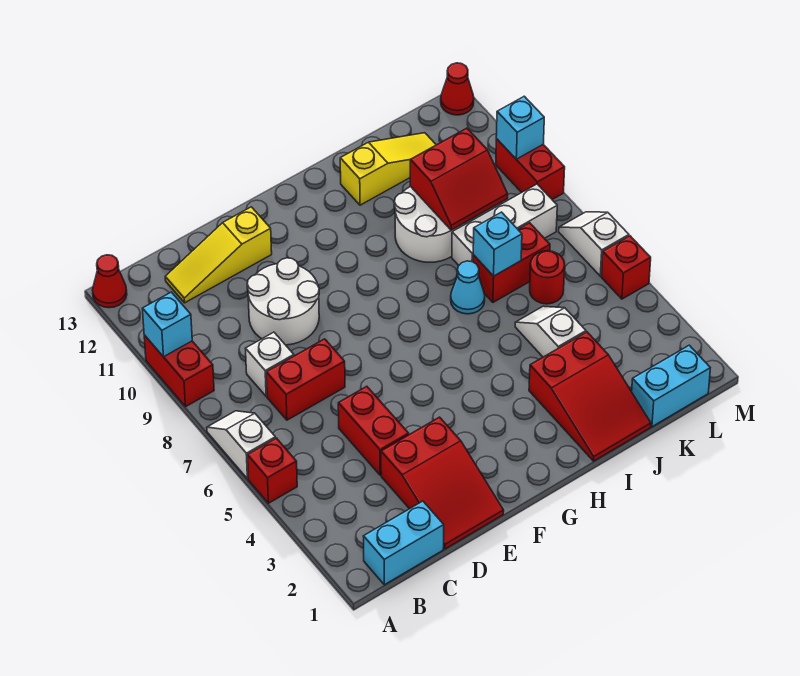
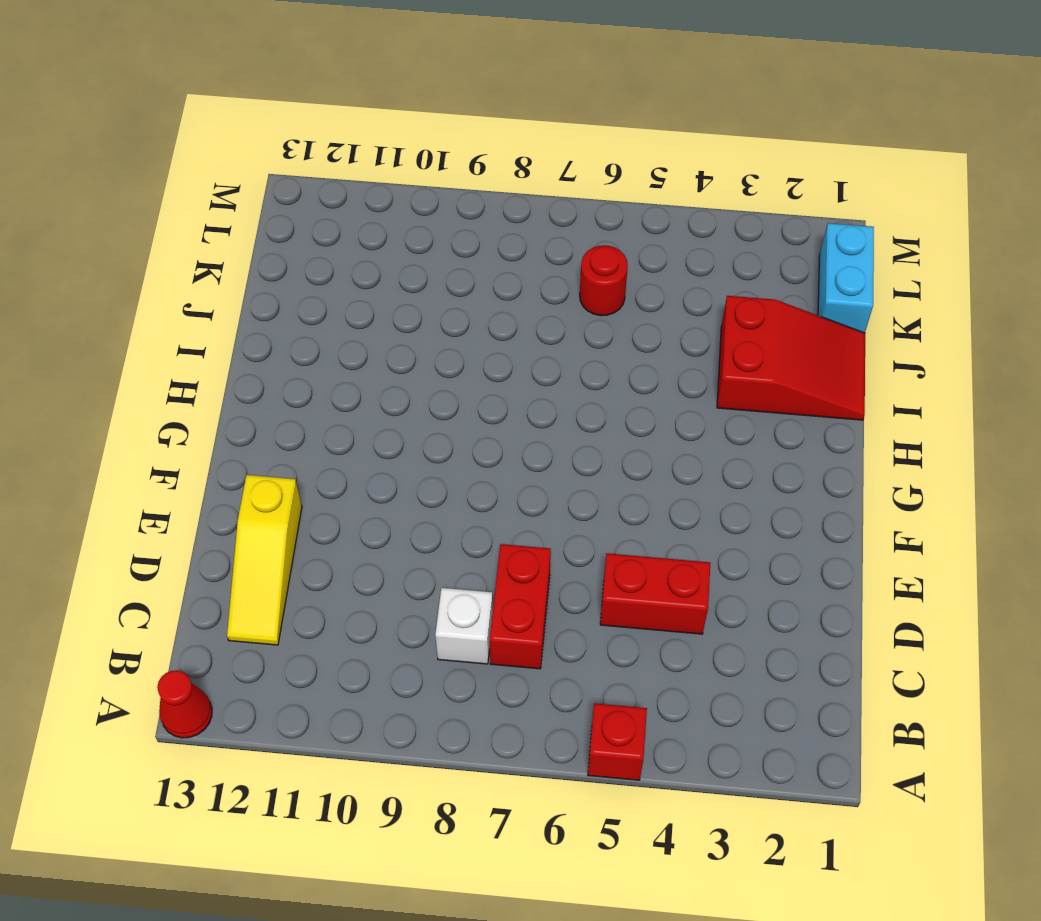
none -> white 1x2 slope [207,411,275,479]
none -> red 1x2 brick [144,335,214,406]
none -> cyan 1x2 brick [363,501,444,585]

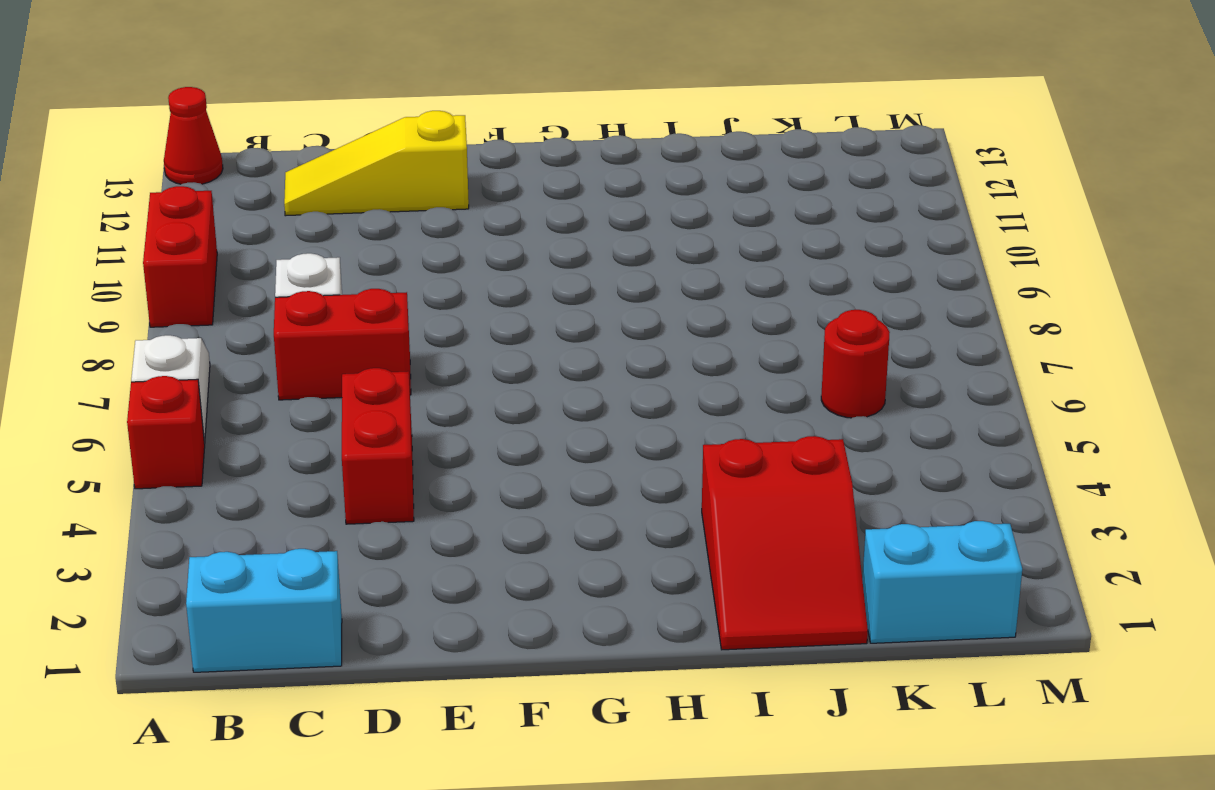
none -> red 2x3 slope [381,417,504,549]
none -> white 2x2 round brick [247,258,319,345]
none -> cyan 1x1 cone [451,261,485,314]

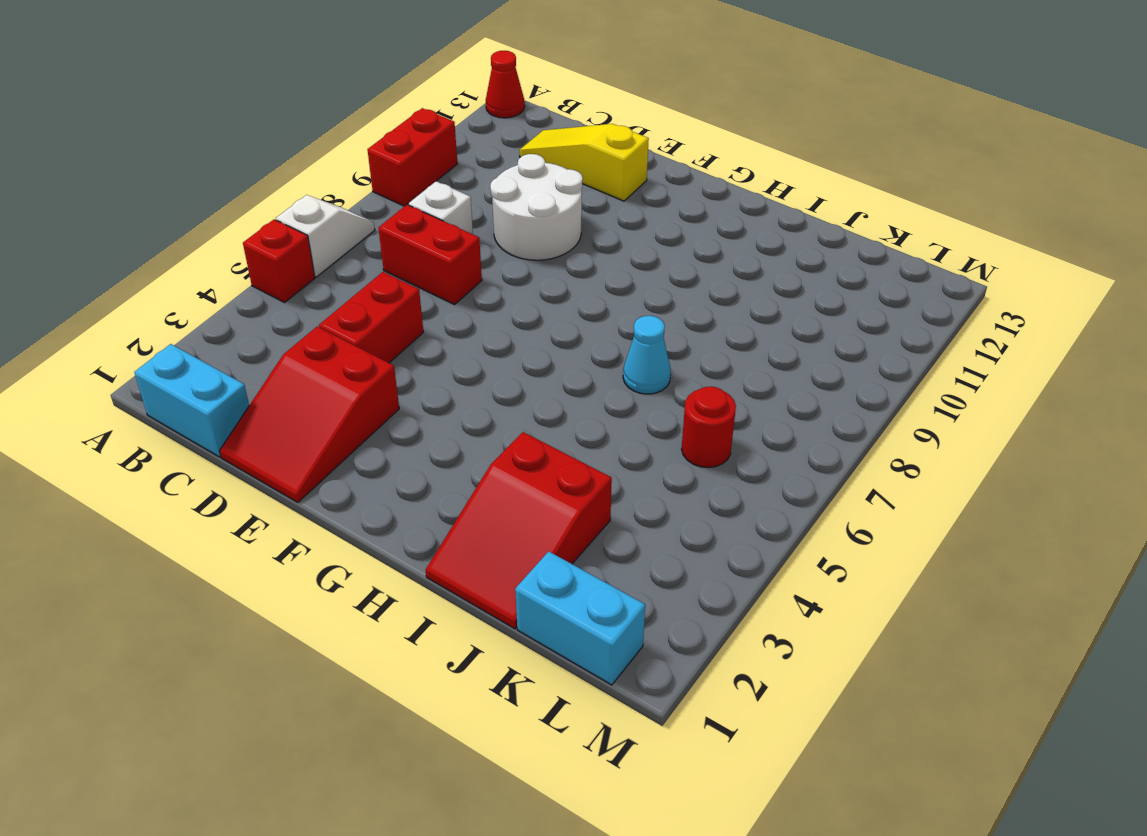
none -> white 2x2 round brick [394,186,465,262]
none -> yellow 1x3 slope [340,133,436,205]
none -> white 1x2 slope [515,306,586,357]

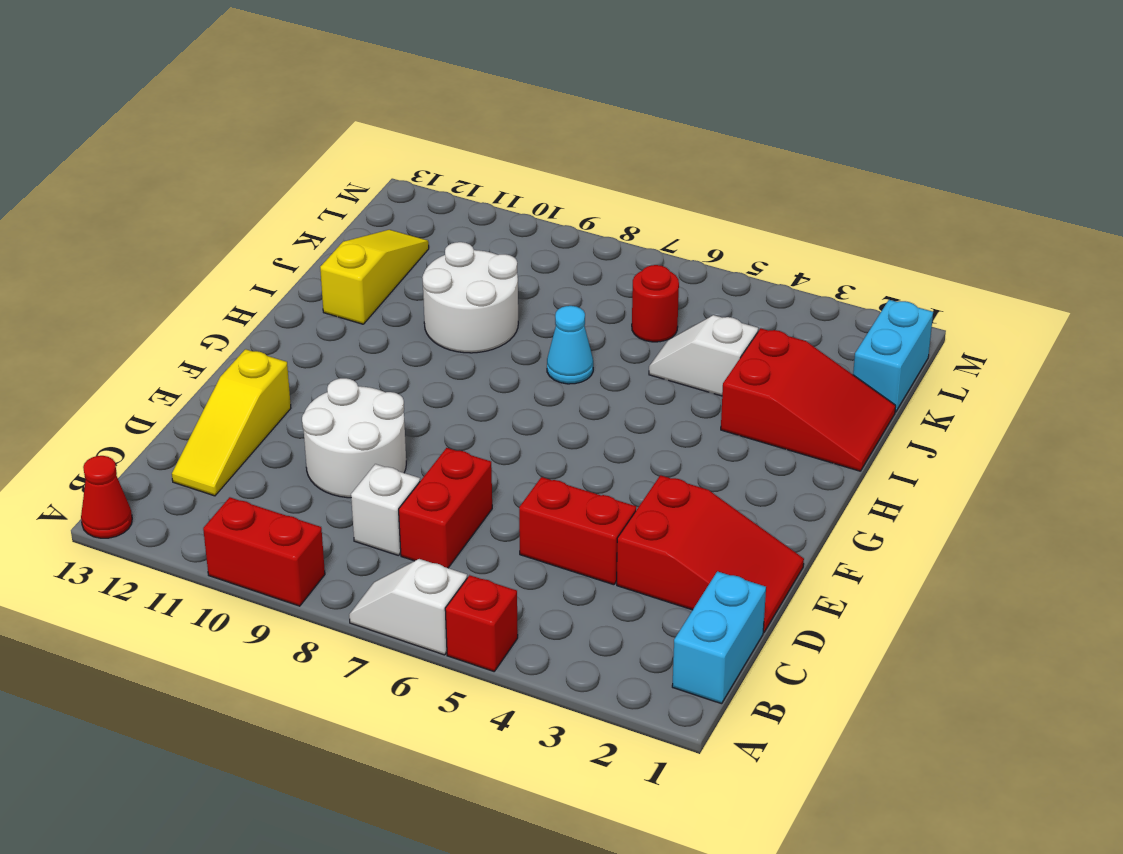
none -> red 1x2 brick [473,223,550,302]
none -> white 1x3 brick [452,184,557,265]
none -> red 1x1 brick [601,236,651,299]

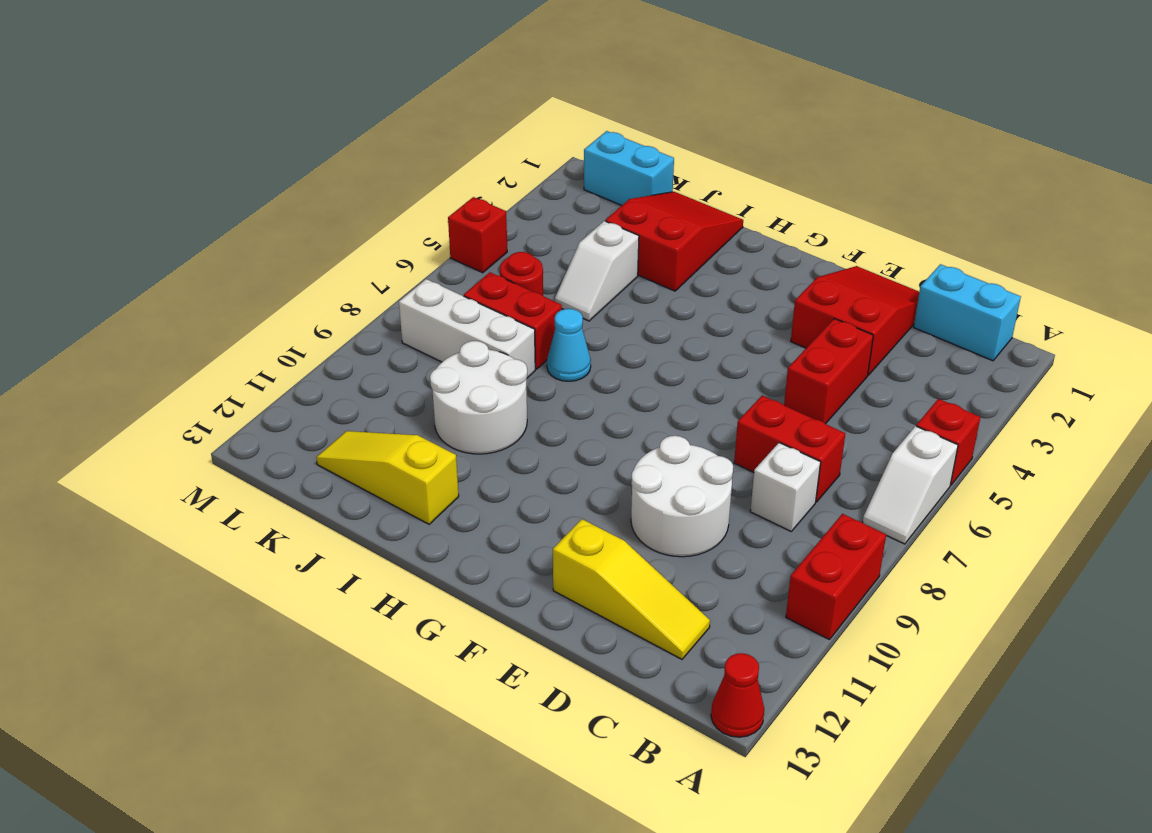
none -> white 1x2 slope [559,212,629,276]
none -> red 1x2 brick [496,139,565,200]
none -> red 1x1 cone [441,63,474,115]

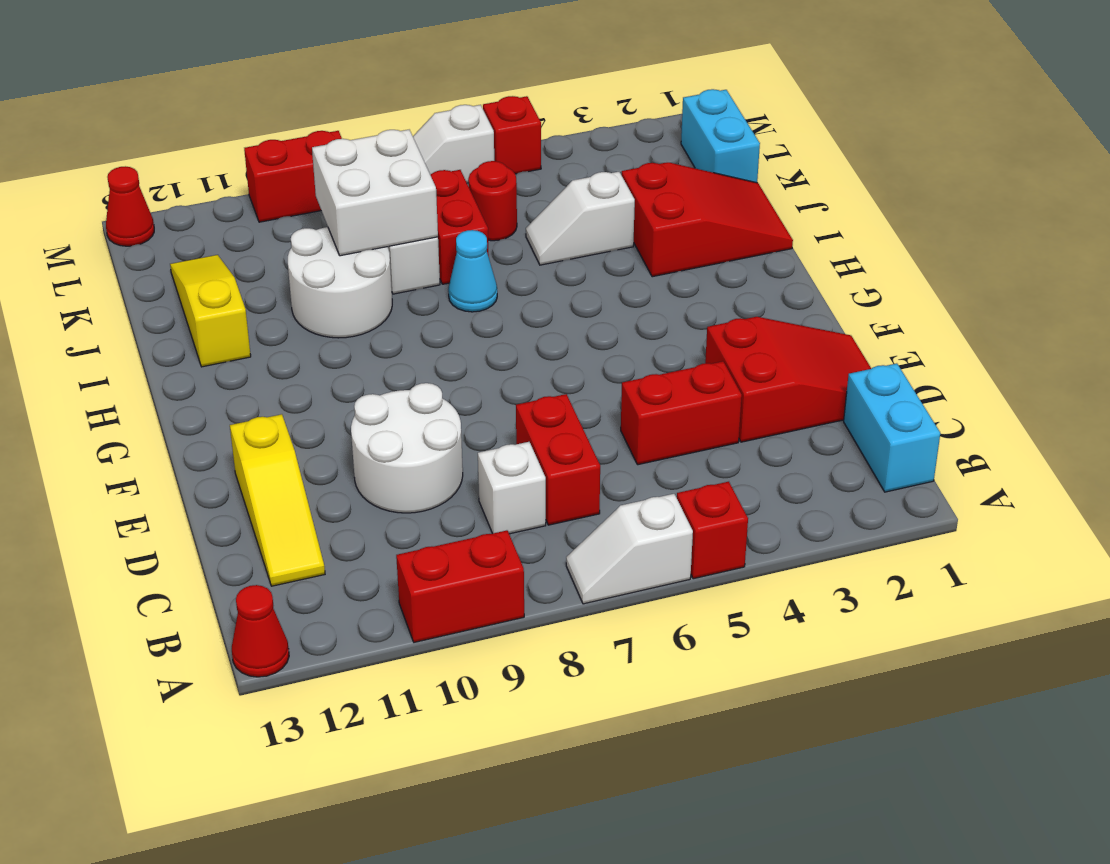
white 2x2 brick [312,130,438,256] -> red 2x2 slope [410,128,508,230]
none -> cyan 1x1 brick [142,292,192,357]
none -> cyan 1x1 brick [473,212,522,276]
none -> cyan 1x1 brick [496,96,544,159]

